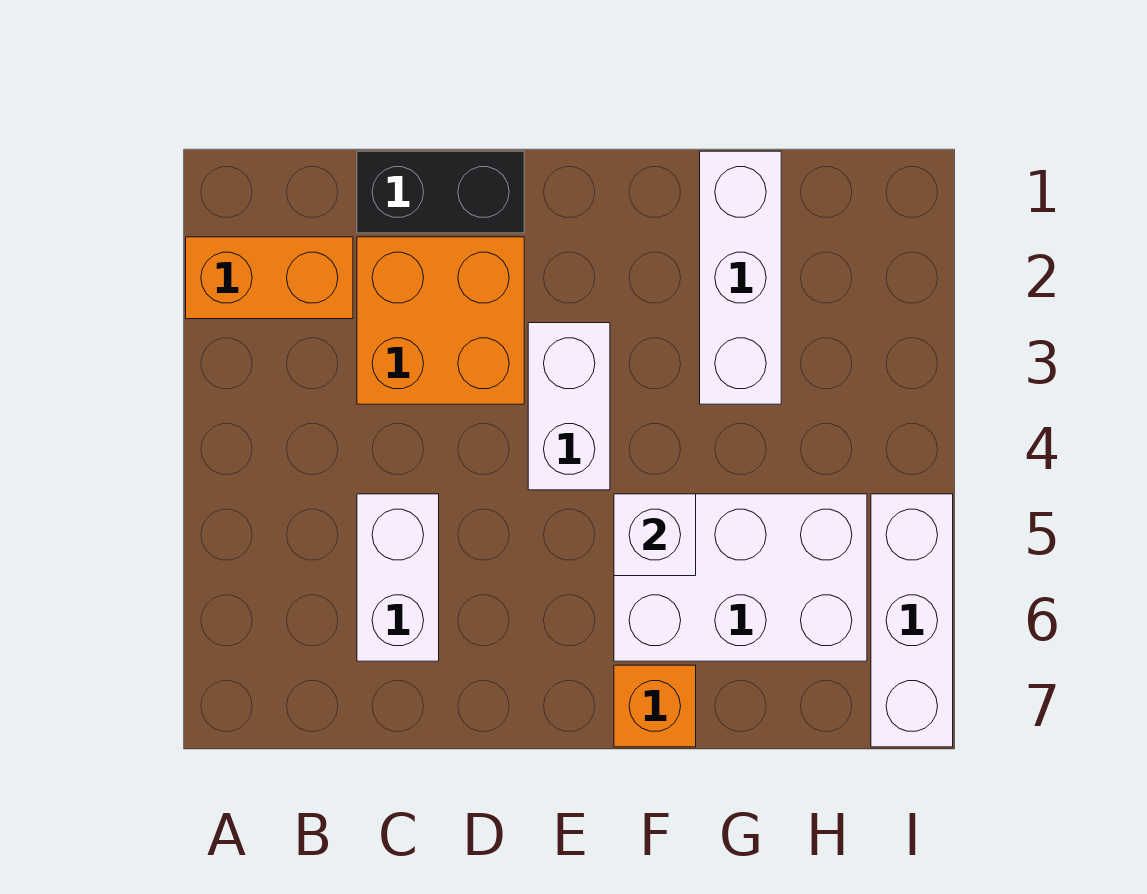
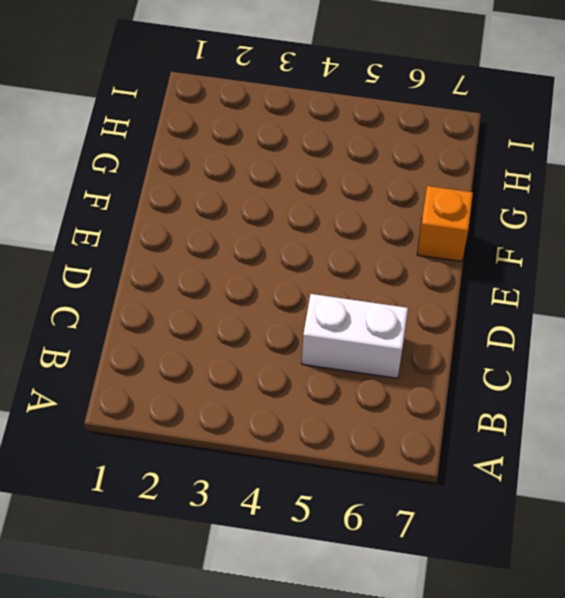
none -> orange 1x2 brick [186,237,353,319]
none -> black 1x2 brick [357,151,524,233]

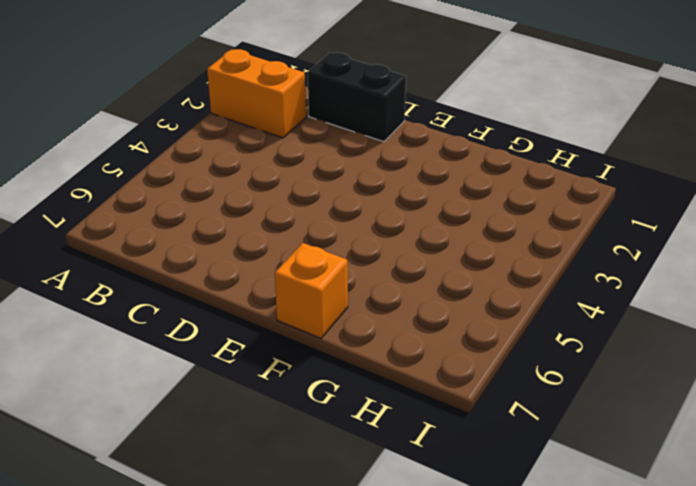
none -> orange 2x2 brick [357,237,524,404]
none -> white 1x2 brick [357,494,439,661]

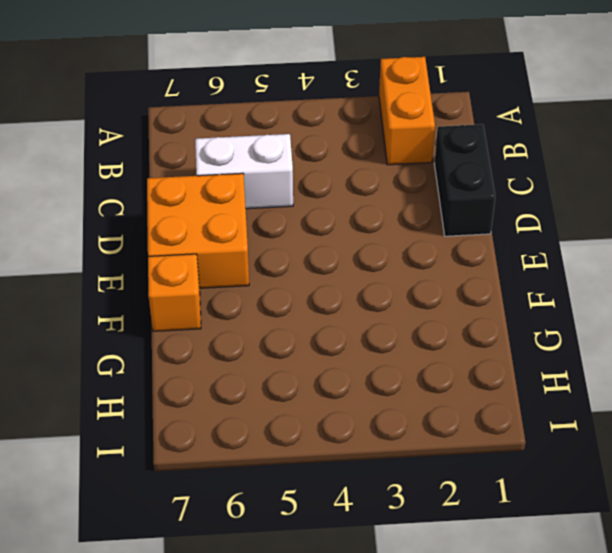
orange 2x2 brick [147,173,249,288] -> orange 2x2 brick moved to [357,237,524,404]
none -> white 1x2 brick [528,323,610,490]
none -> white 2x3 brick [614,494,867,661]

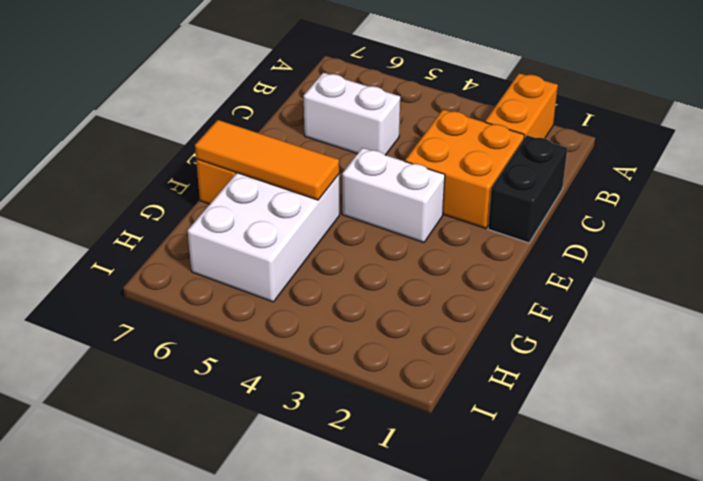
orange 1x3 tile [195,120,339,200] -> white 1x1 brick [614,494,696,576]
none -> white 1x3 brick [700,151,781,404]
none -> white 1x3 brick [871,494,953,747]

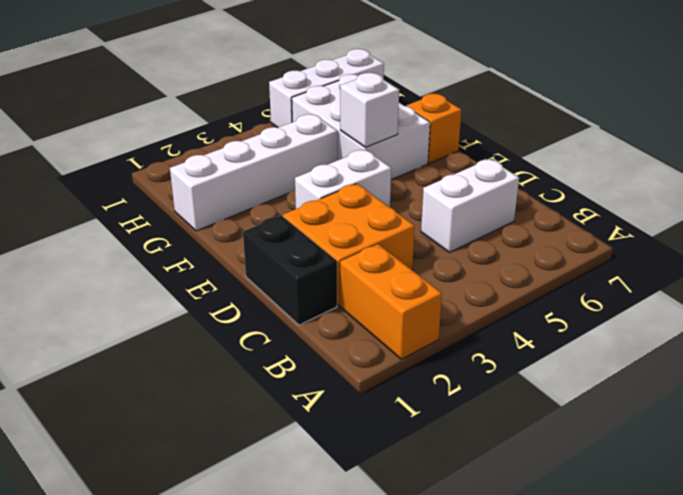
white 1x4 brick [170,114,338,231] -> white 1x3 brick [700,151,781,404]

